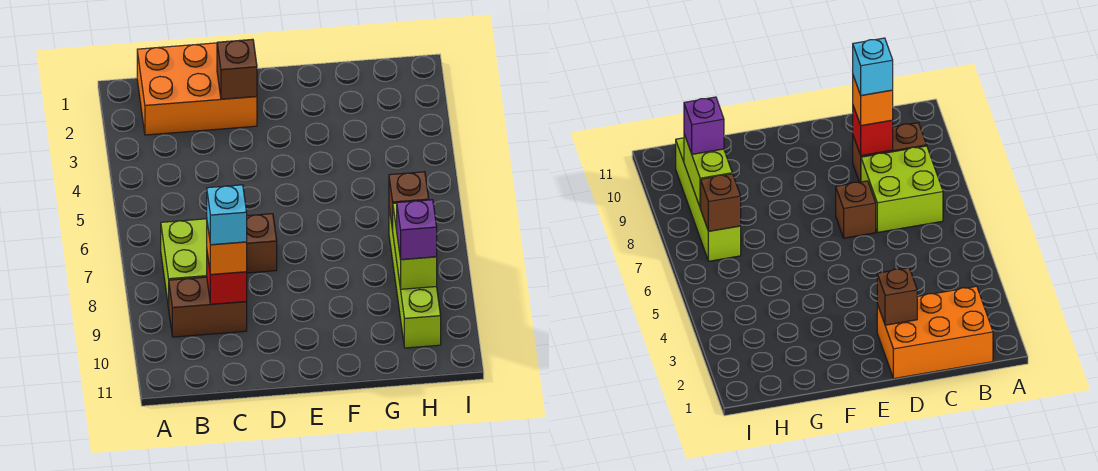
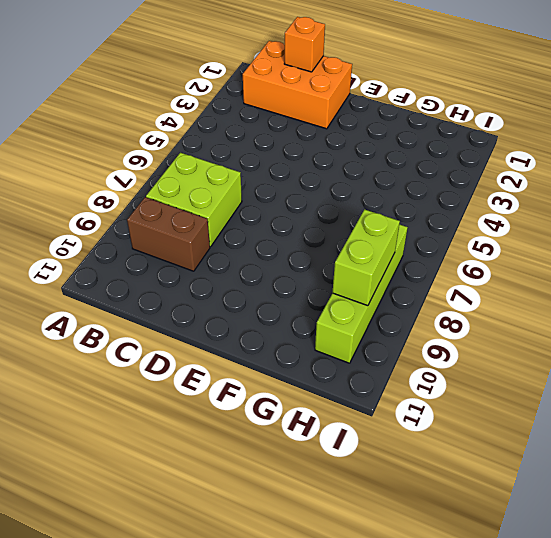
orange 1x1 brick [284,17,325,72] -> orange 1x1 brick moved to [207,223,247,275]
none -> brown 1x1 brick [247,214,277,273]
none -> red 1x1 brick [207,253,247,304]
none -> brown 1x1 brick [217,39,257,99]

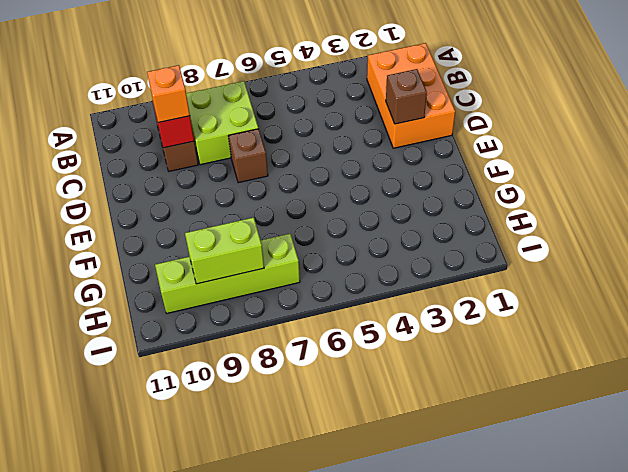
none -> brown 1x1 brick [389,172,429,230]
none -> purple 1x1 brick [397,200,437,260]
none -> cyan 1x1 brick [207,185,247,245]

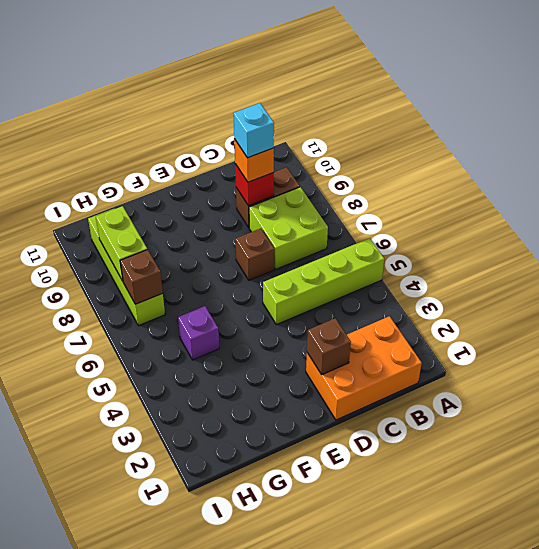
lime 1x4 brick [263,238,384,325] -> none
purple 1x1 brick [178,306,219,360] -> purple 1x1 brick moved to [397,200,437,260]

